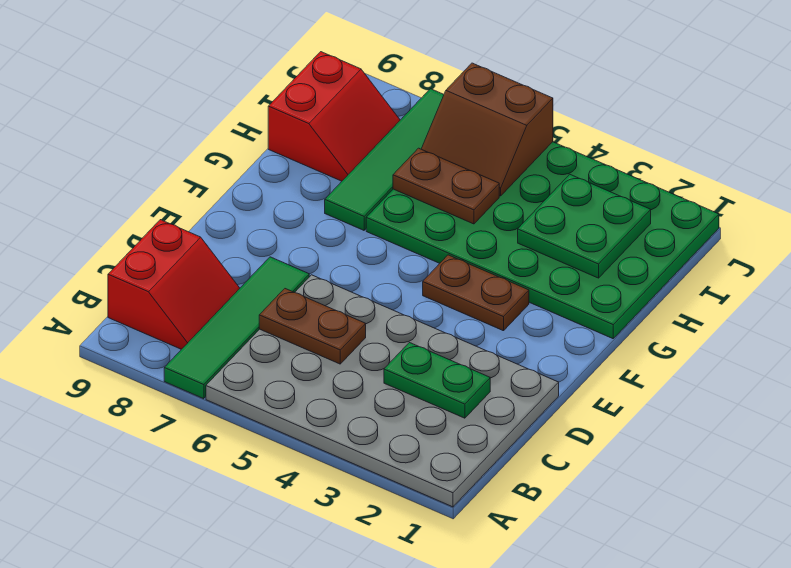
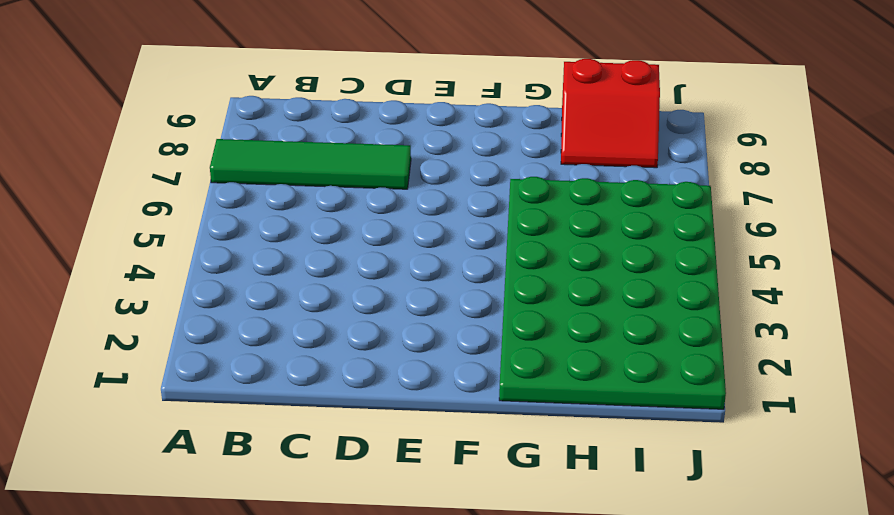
none -> grey 4x6 plate [206,275,559,507]
none -> red 2x2 slope [108,220,240,349]
none -> brown 1x2 plate [423,255,529,331]

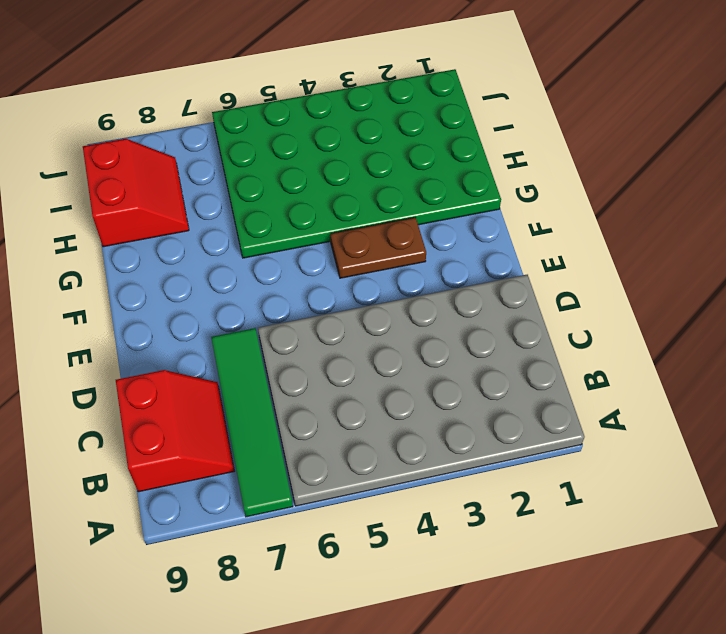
none -> green 1x4 tile [325,89,444,230]
none -> green 1x2 plate [384,343,490,418]
none -> brown 1x2 plate [259,289,366,364]

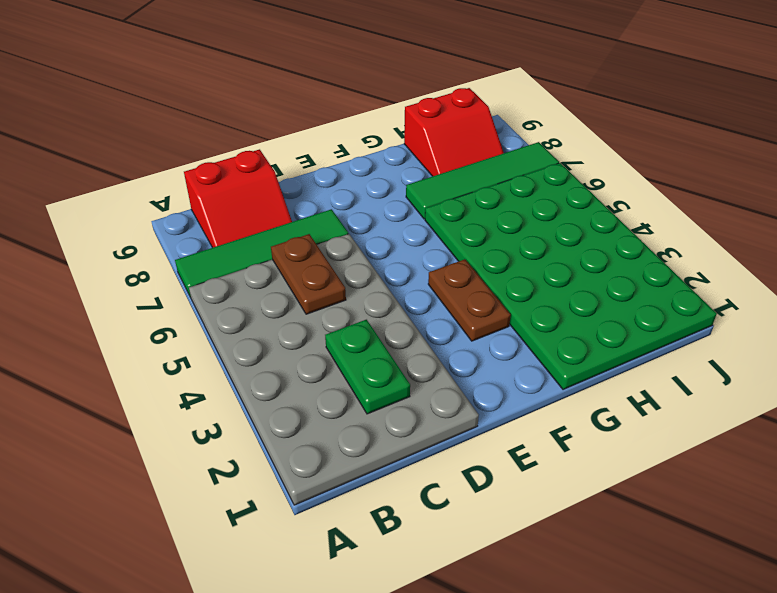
none -> green 2x2 plate [518,174,651,278]
none -> brown 1x2 plate [393,148,499,224]
none -> brown 2x2 slope [422,63,553,196]

